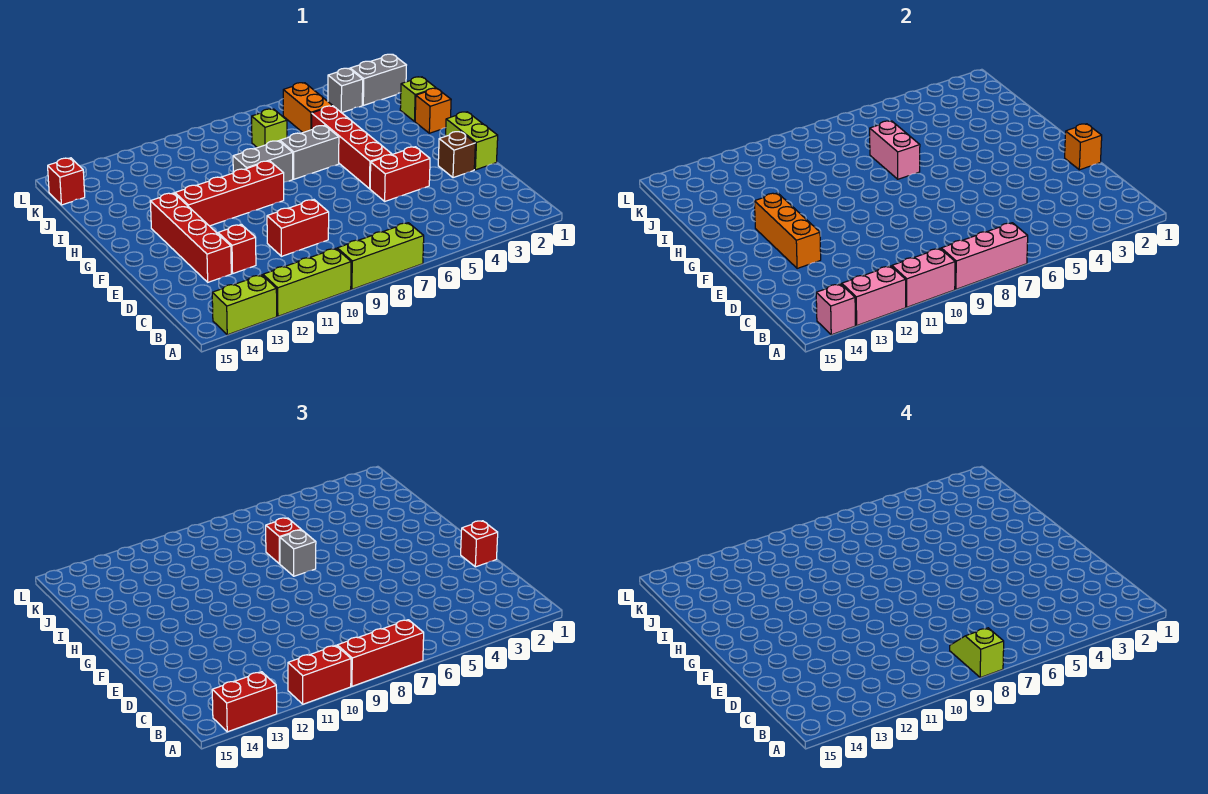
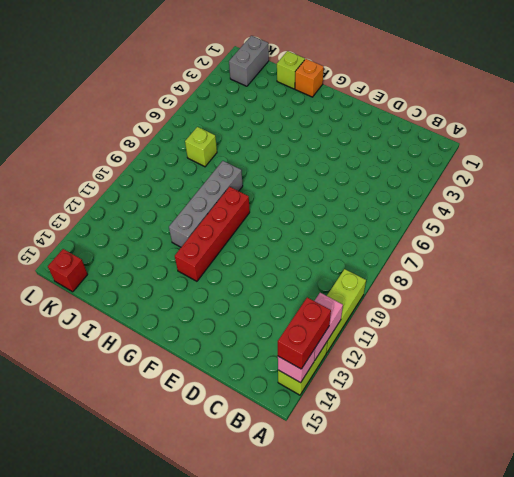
grey 1x4 brick [169,161,243,247] -> grey 1x2 brick [233,141,293,182]
none -> lime 1x3 brick [337,223,424,289]
none -> red 1x2 brick [267,200,329,256]
none -> red 1x1 brick [218,225,256,273]
none -> red 1x4 brick [150,193,231,282]

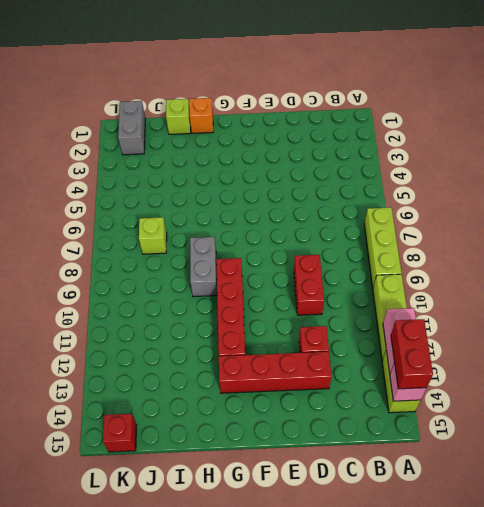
none -> lime 1x2 brick [446,112,498,170]
none -> brown 1x1 brick [438,131,475,178]
none -> red 1x2 brick [370,147,430,201]
none -> red 1x4 brick [312,106,392,189]

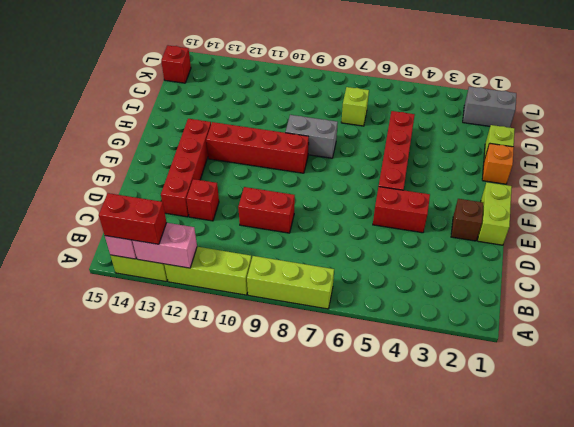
none -> grey 1x2 brick [280,125,339,179]
none -> orange 1x2 brick [283,83,332,133]
none -> grey 1x1 brick [328,68,363,113]
none -> pink 1x3 brick [941,223,1028,289]

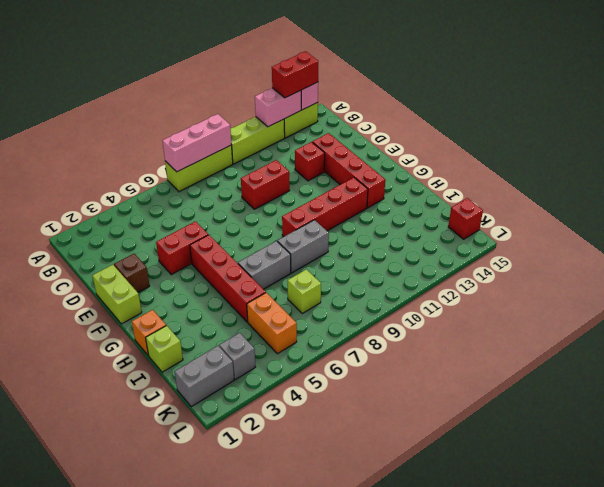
none -> pink 1x2 brick [892,248,955,307]
none -> orange 1x1 brick [1065,124,1102,170]
none -> orange 1x3 brick [754,193,821,269]
none -> pink 1x2 brick [870,121,920,179]

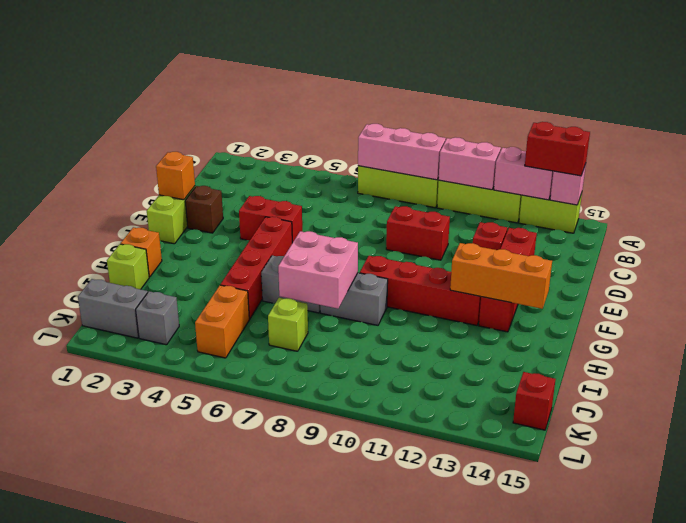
orange 1x3 brick [450,243,552,309] -> orange 1x3 brick turned to [754,193,821,269]
pink 2x2 brick [278,231,358,309] -> pink 1x2 brick [870,121,920,179]
none -> red 1x3 brick [337,620,424,686]
none -> red 1x2 brick [288,645,351,704]
none -> red 1x1 brick [461,521,498,567]
none -> grey 1x1 brick [280,530,316,576]

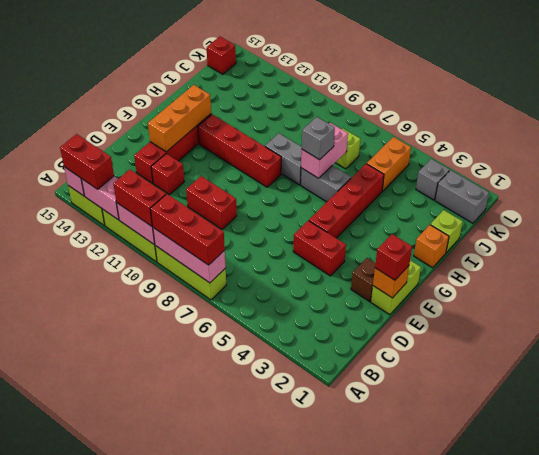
none -> red 1x1 brick [266,518,301,564]
none -> lime 1x2 slope [950,628,1004,677]

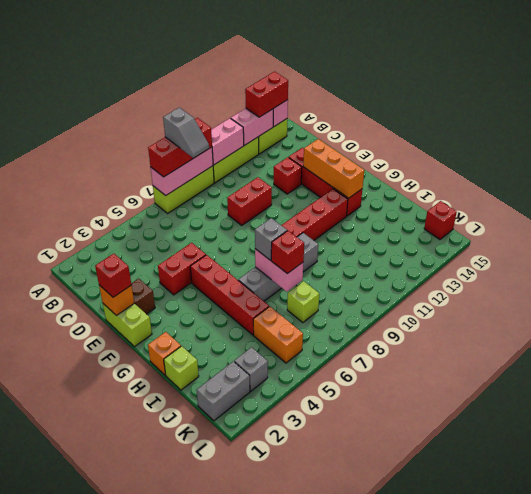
grey 1x2 slope [163,107,209,158] -> lime 1x2 slope [950,628,1004,677]
none -> red 1x2 brick [288,645,351,704]

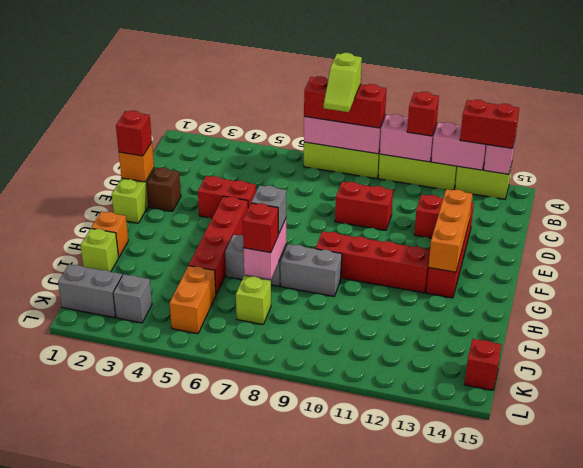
red 1x1 brick [407,92,439,136] -> red 1x2 brick [288,645,351,704]

